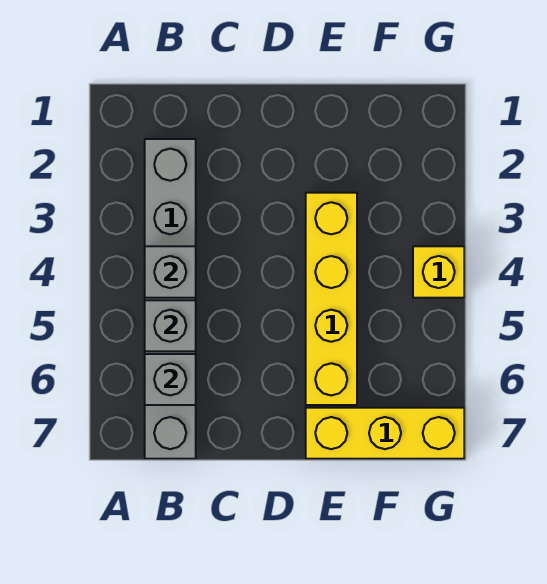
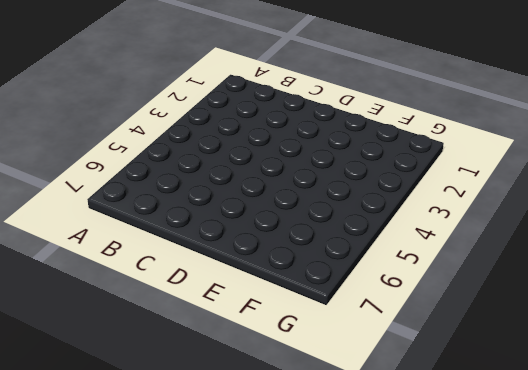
none -> grey 1x6 brick [145,139,196,459]
none -> yellow 1x4 brick [306,193,357,405]

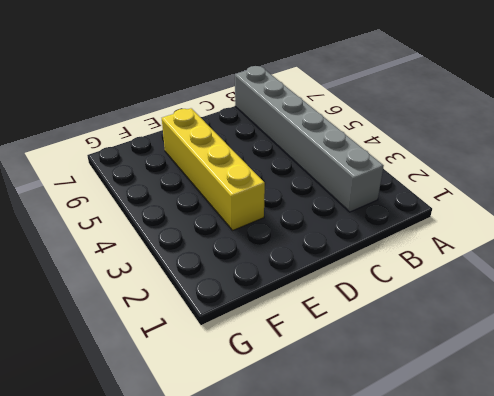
none -> yellow 1x3 brick [306,408,464,459]
none -> yellow 1x1 brick [413,246,464,298]

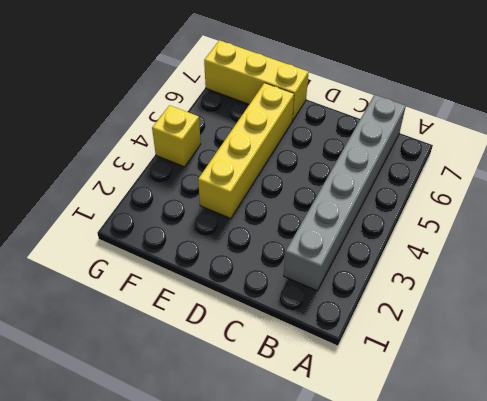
none -> grey 1x1 brick [145,246,196,298]
none -> grey 1x1 brick [145,300,196,351]

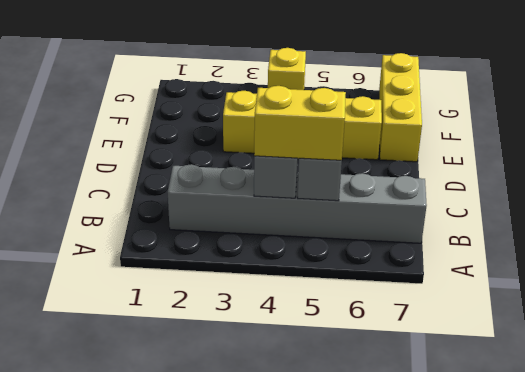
yellow 1x2 brick [254,86,346,160] -> none
none -> grey 1x1 brick [145,354,196,405]

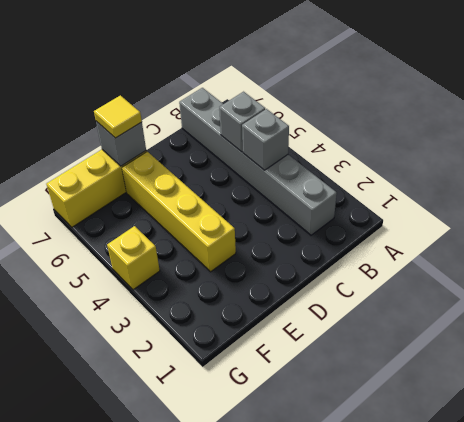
grey 1x1 brick [96,121,146,166] -> grey 1x1 brick moved to [145,354,196,405]
yellow 1x1 tile [94,95,142,138] -> none

